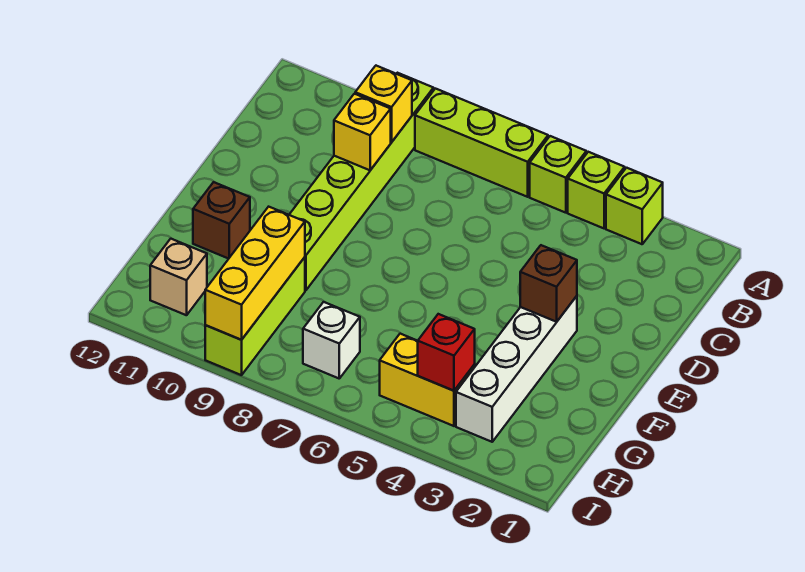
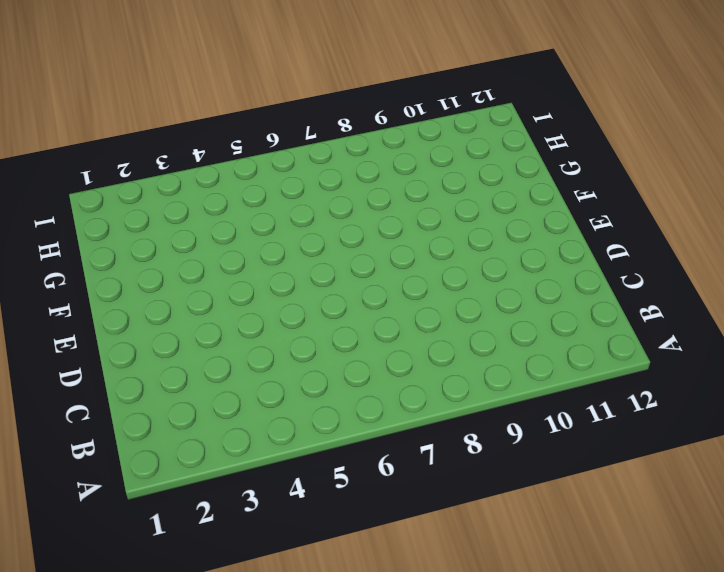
none -> lime 1x1 brick [606,168,663,244]
none -> lime 1x1 brick [568,152,625,228]
none -> lime 1x1 brick [530,136,586,213]

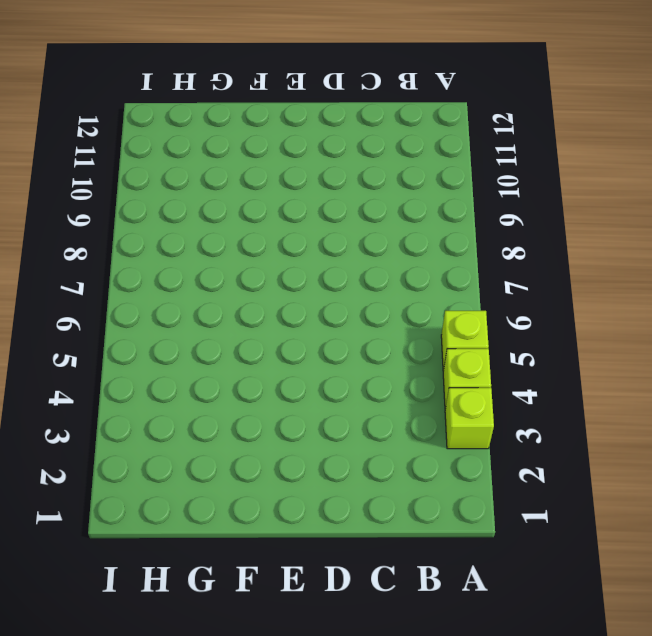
none -> lime 1x3 brick [415,89,548,197]
none -> lime 1x6 brick [289,73,434,291]
none -> white 1x4 brick [456,296,577,442]

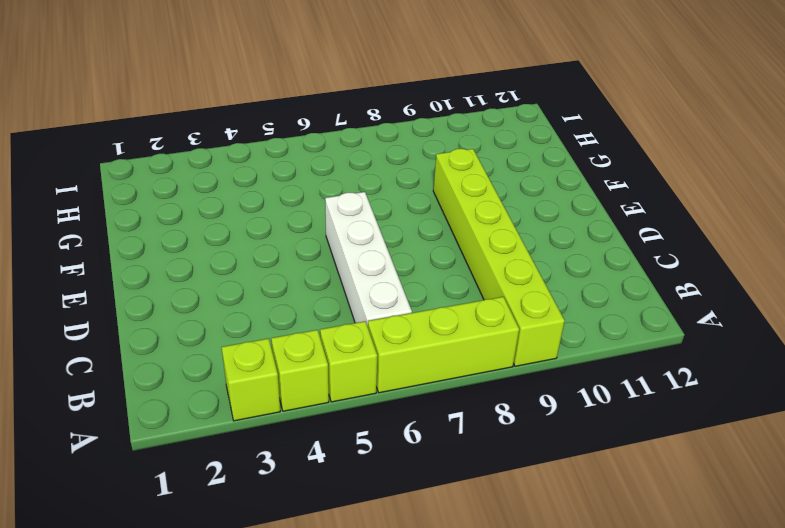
white 1x4 brick [325,192,412,326] -> white 1x4 brick moved to [456,296,577,442]
none -> brown 1x1 brick [193,182,250,259]
none -> lime 1x3 brick [205,257,305,375]
none -> yellow 1x2 brick [380,334,475,426]

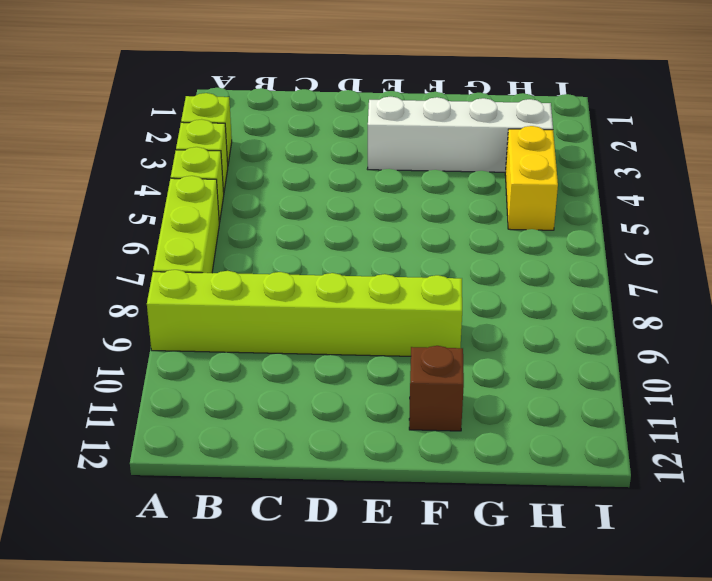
none -> lime 1x3 brick [205,257,305,375]
none -> white 1x1 brick [303,302,360,378]
none -> tan 1x1 brick [150,239,207,315]

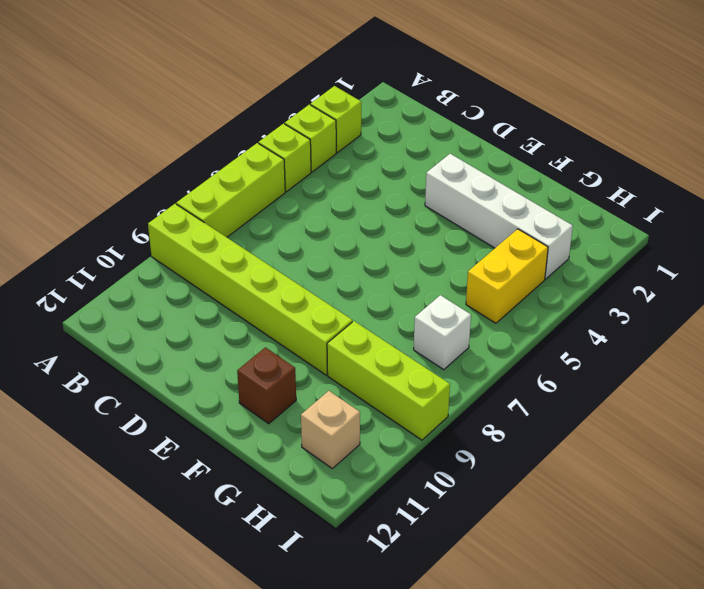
none -> yellow 1x1 brick [355,66,412,142]
none -> yellow 1x1 brick [334,94,391,170]
none -> brown 1x1 brick [520,245,577,322]

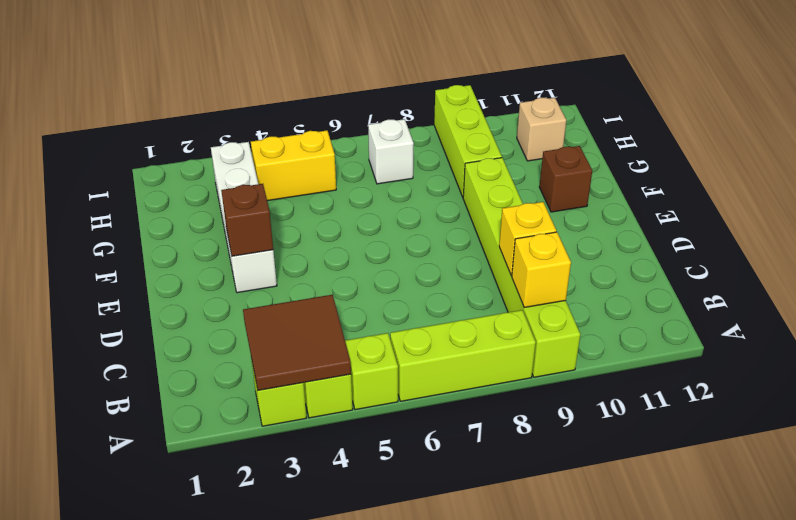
brown 2x2 tile [243,295,351,390] -> none
none -> yellow 1x3 brick [205,207,305,340]
none -> red 1x1 brick [418,314,475,391]

